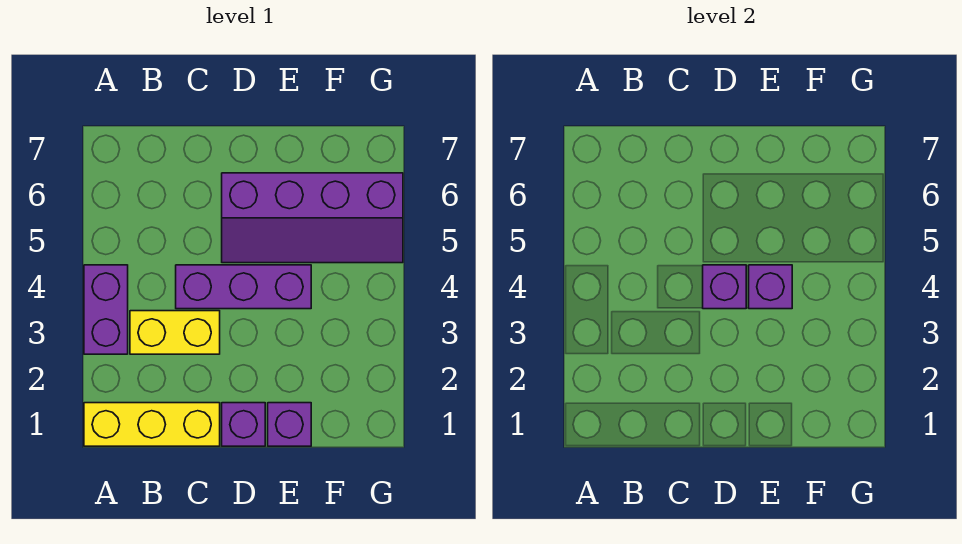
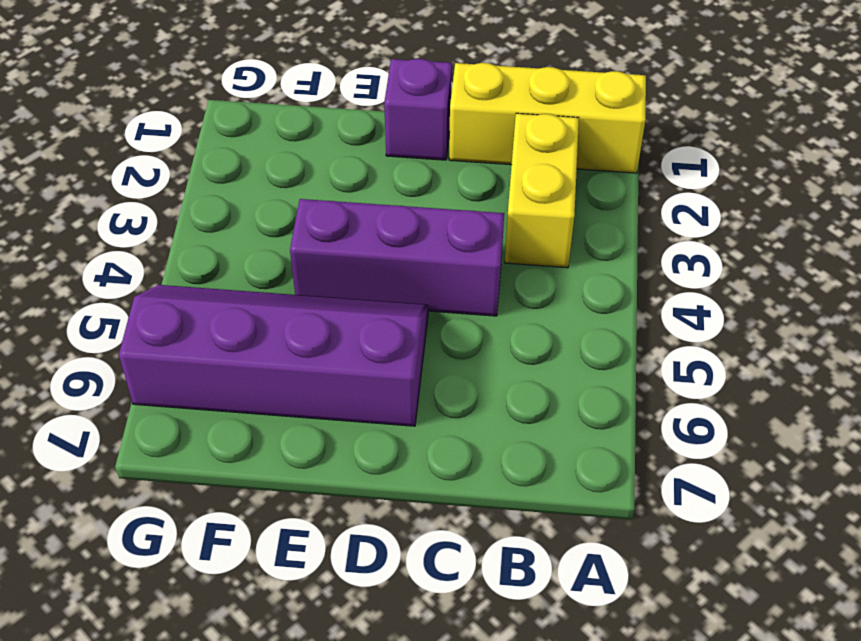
yellow 1x2 brick [505,113,579,268] -> yellow 1x2 brick turned to [130,311,220,354]
none -> purple 1x2 brick [84,265,128,354]
none -> purple 1x1 brick [268,403,311,446]

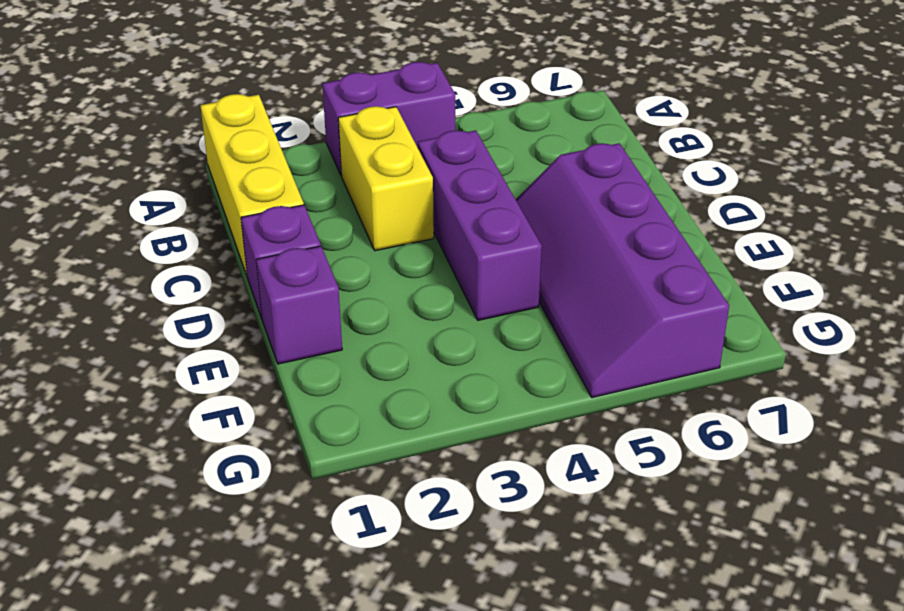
none -> purple 1x1 brick [703,265,746,309]
none -> purple 1x1 brick [749,265,792,309]

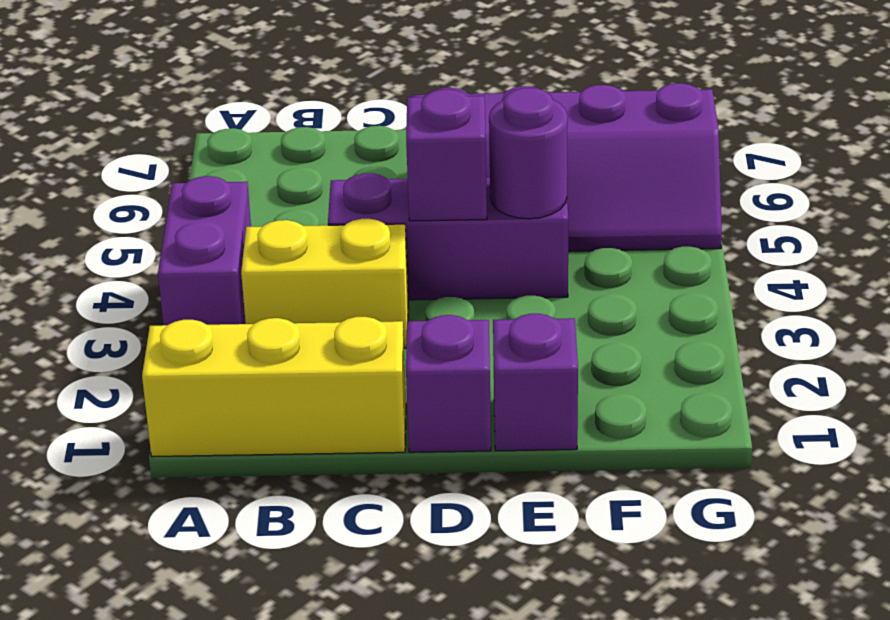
purple 1x1 round brick [489,88,568,219] -> purple 1x1 brick [749,265,792,309]

